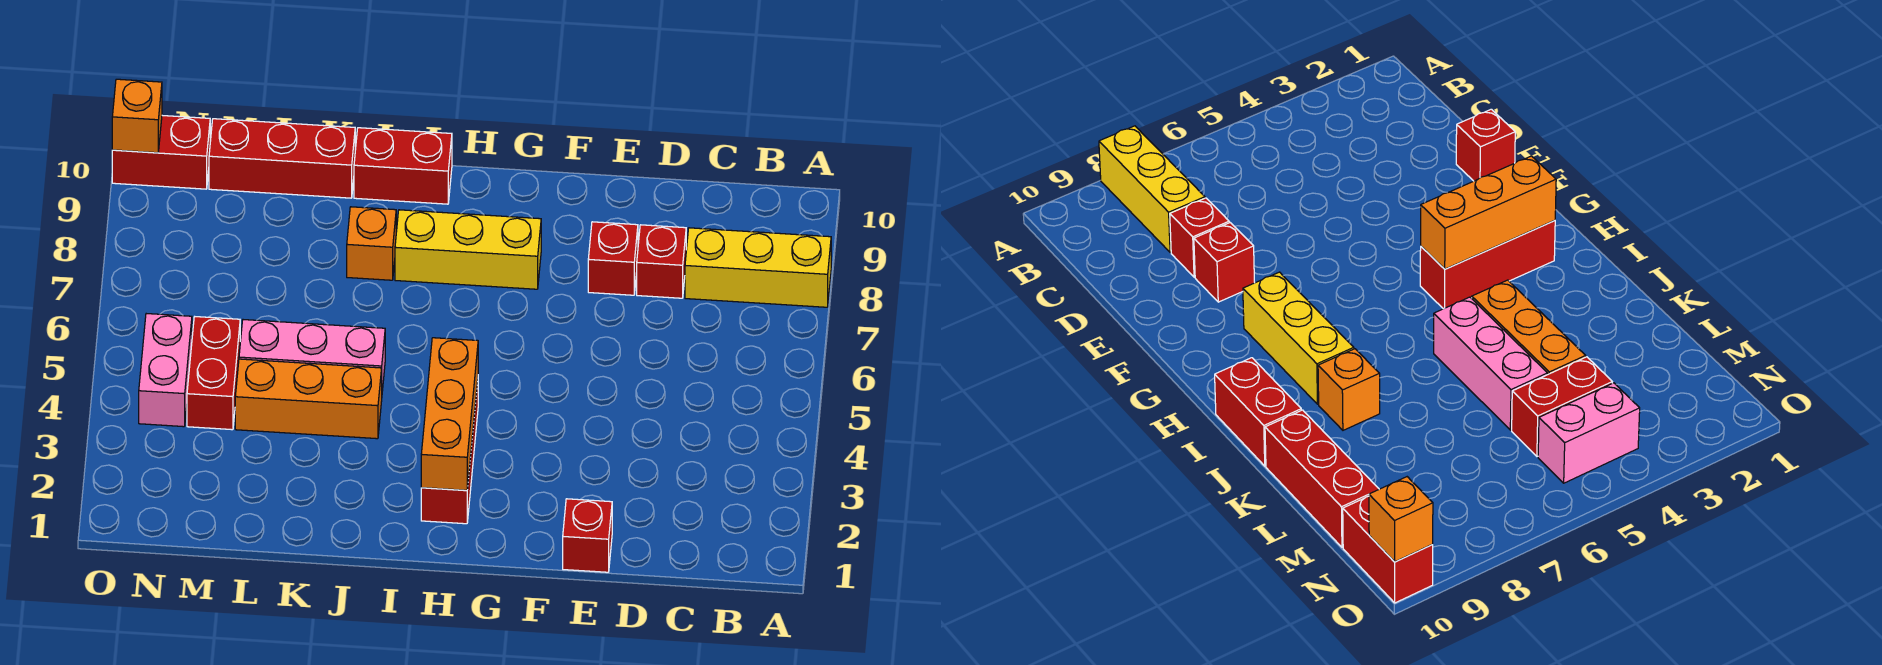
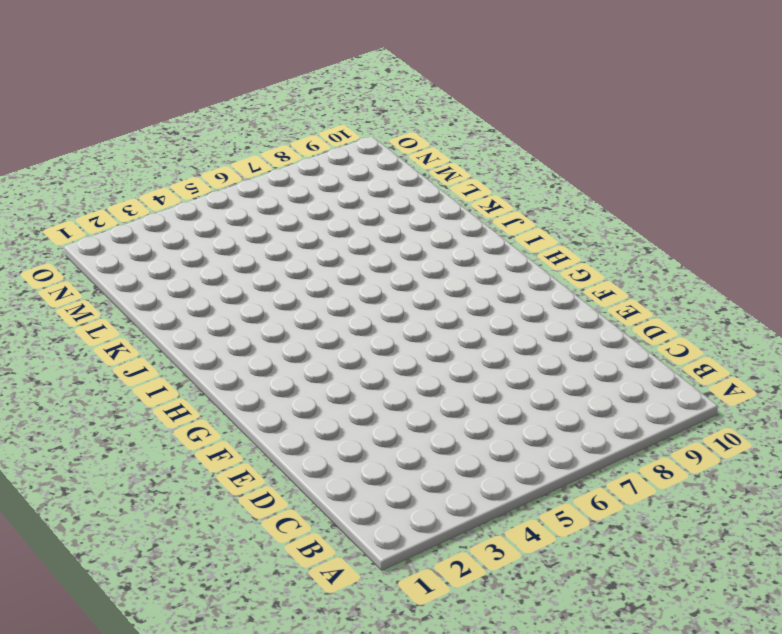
none -> yellow 1x3 brick [685,228,831,307]
none -> red 1x1 brick [637,225,686,298]
none -> red 1x1 brick [563,499,612,572]

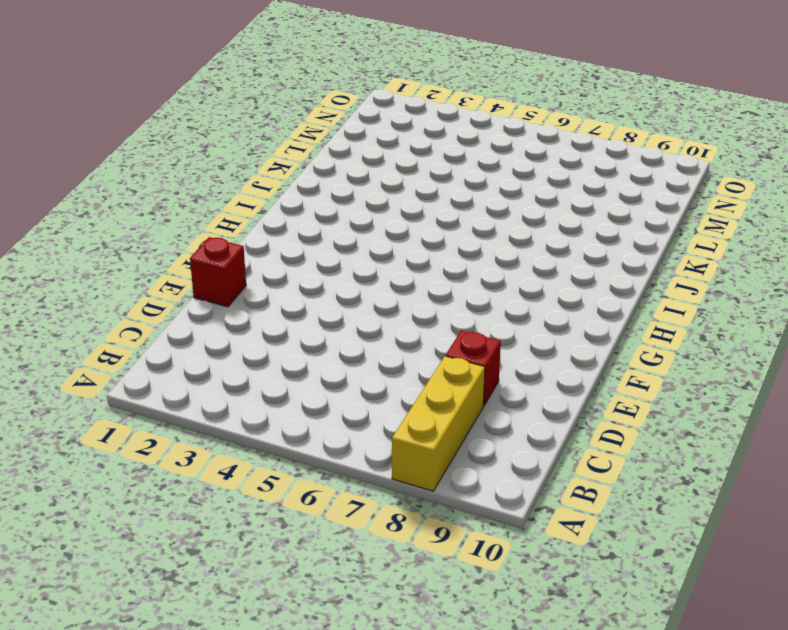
none -> red 1x1 brick [588,222,638,295]
none -> yellow 1x3 brick [395,210,541,289]
none -> red 1x3 brick [421,381,478,524]

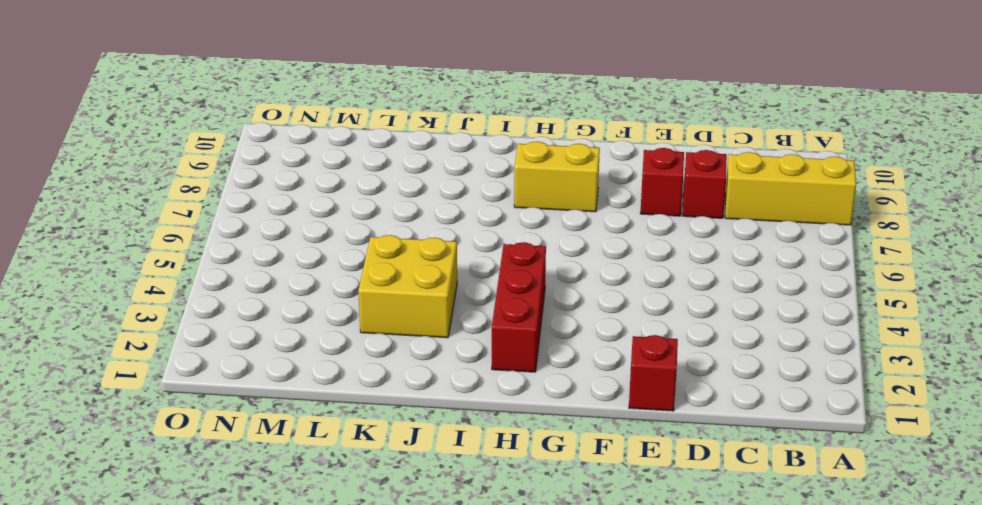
yellow 1x2 brick [514,141,600,212] -> yellow 1x3 brick [395,210,541,289]
yellow 2x2 brick [358,235,457,338] -> orange 1x3 brick [235,359,382,439]
none -> red 1x2 brick [354,128,452,204]
none -> pink 1x3 brick [239,320,385,391]
none -> orange 1x1 brick [347,207,396,280]

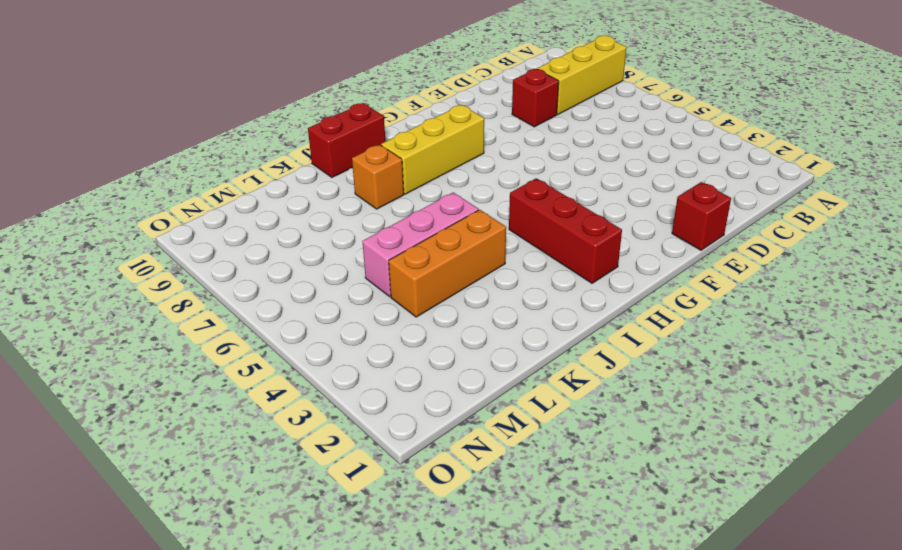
none -> red 1x1 brick [588,222,638,295]
none -> red 1x3 brick [209,119,355,198]
none -> red 1x2 brick [187,317,240,430]

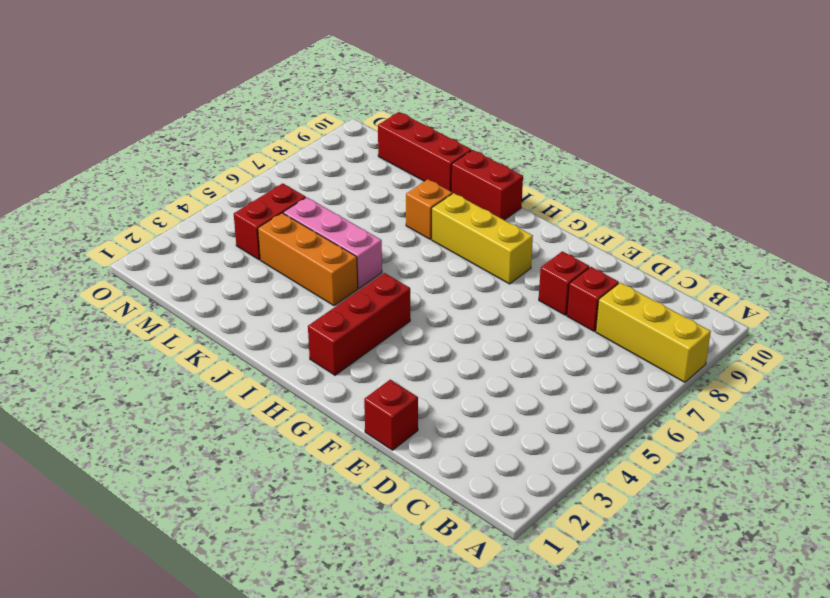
none -> pink 1x2 brick [139,314,192,427]
none -> red 1x2 brick [112,116,210,189]
none -> orange 1x3 brick [421,338,478,490]

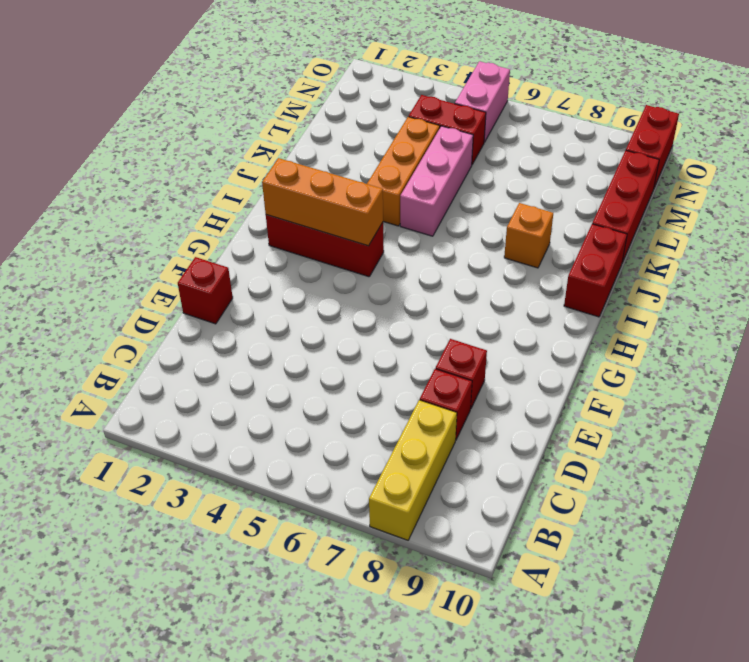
pink 1x2 brick [455,61,510,142] -> pink 1x2 brick turned to [139,314,192,427]
none -> yellow 1x3 brick [395,210,541,289]
none -> orange 1x1 brick [112,79,162,153]

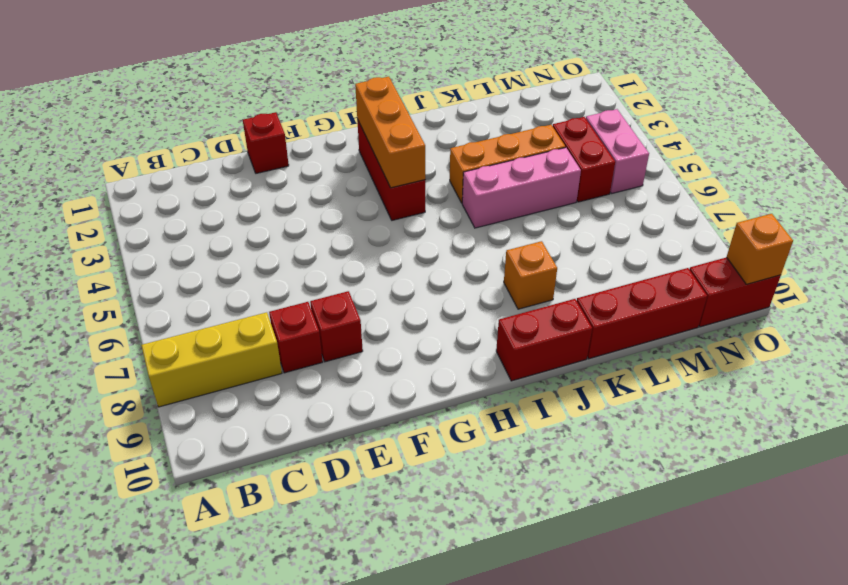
none -> yellow 1x3 brick [395,210,541,289]

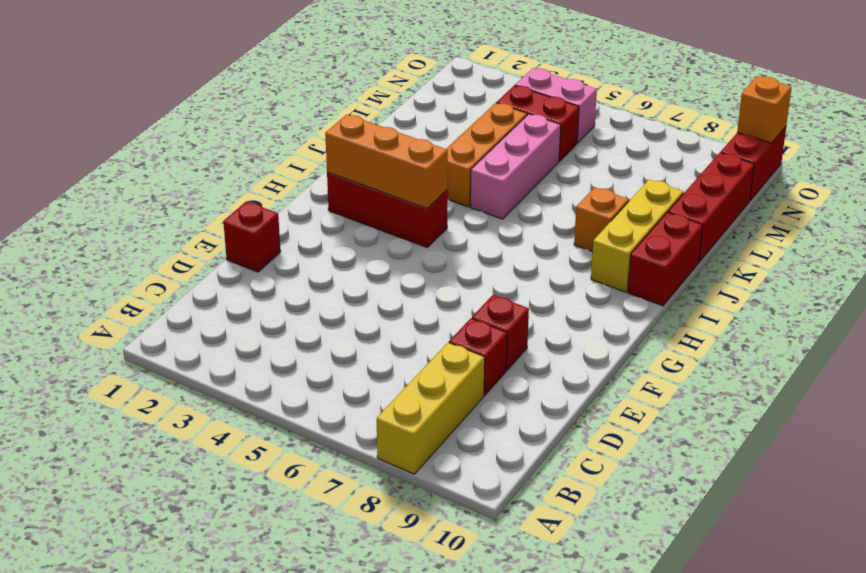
yellow 1x3 brick [591,180,683,292] -> yellow 1x3 brick moved to [395,210,541,289]

